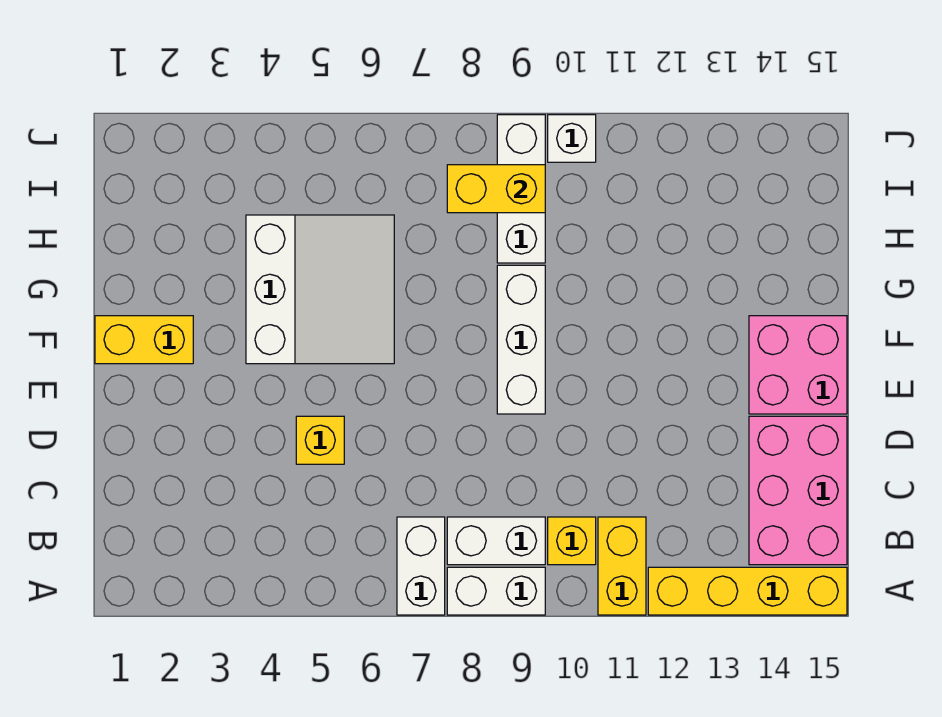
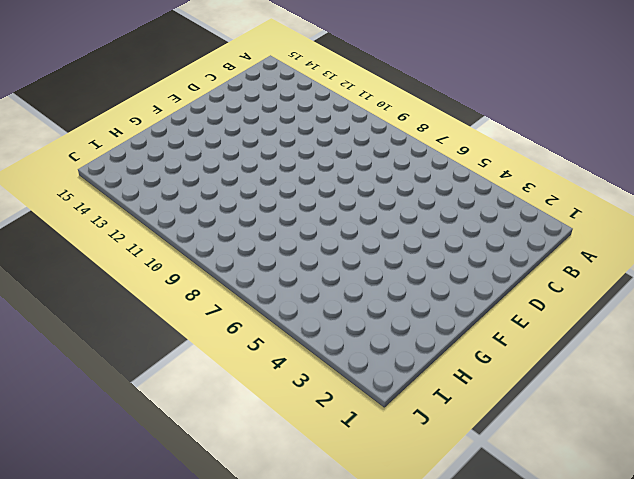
none -> white 1x2 brick [397,517,445,615]
none -> white 1x2 brick [447,567,545,615]
none -> yellow 1x2 brick [598,517,646,615]

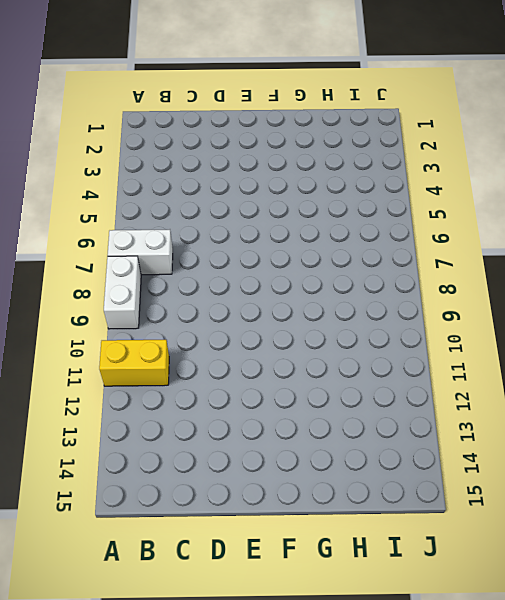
none -> yellow 1x4 brick [648,567,847,615]
none -> white 1x2 brick [447,517,545,565]
none -> yellow 1x1 brick [548,517,596,565]

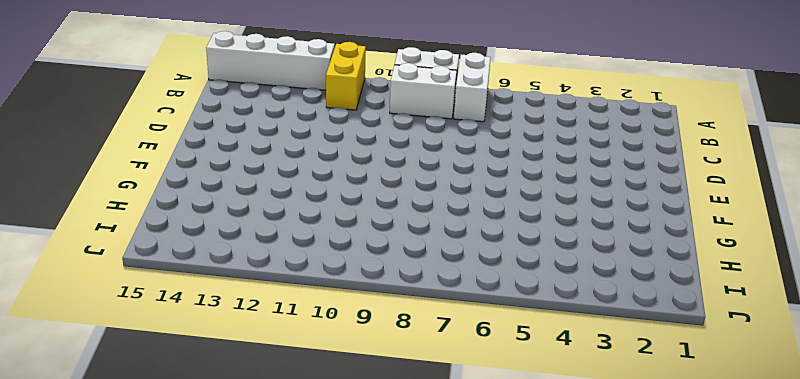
white 1x4 brick [206,31,335,90] -> yellow 1x4 brick [648,567,847,615]
none -> yellow 1x1 brick [548,517,596,565]
none -> pink 2x3 brick [749,416,847,565]
none -> yellow 1x1 brick [296,416,344,464]

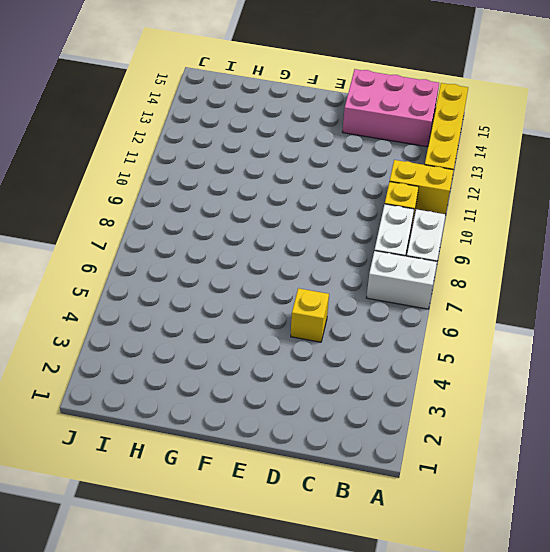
none -> white 1x3 brick [497,265,545,414]
none -> pink 2x2 brick [749,316,847,414]
none -> yellow 1x2 brick [95,316,193,364]

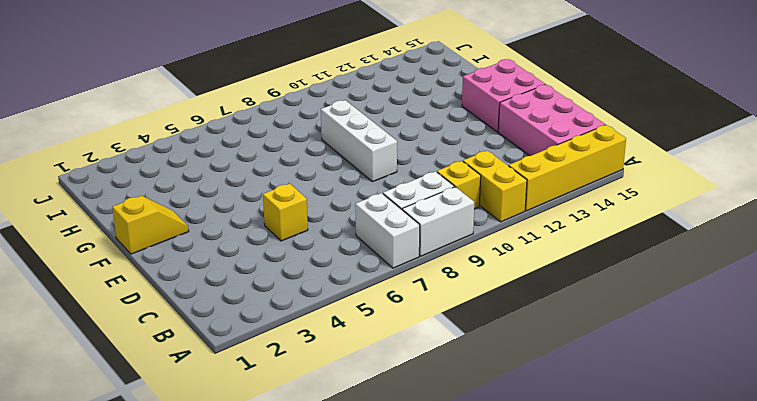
yellow 1x2 slope [112,196,189,254] -> yellow 1x2 brick [95,316,193,364]
none -> white 3x3 slope [246,215,394,364]
none -> white 1x3 brick [497,115,545,263]
none -> white 1x1 brick [548,115,596,162]

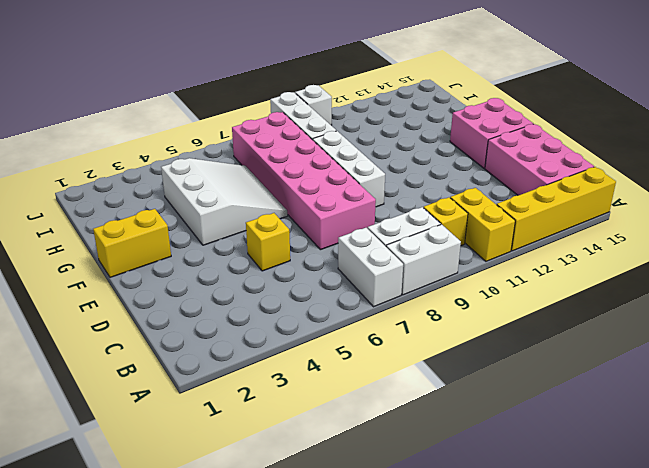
pink 2x6 brick [232,112,376,250] -> none
none -> yellow 1x2 brick [447,165,545,213]

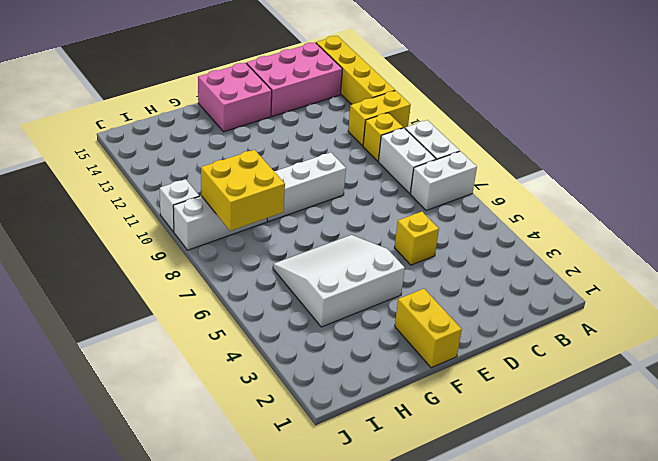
yellow 2x2 brick [201,150,285,231] -> yellow 1x2 brick [447,165,545,213]

